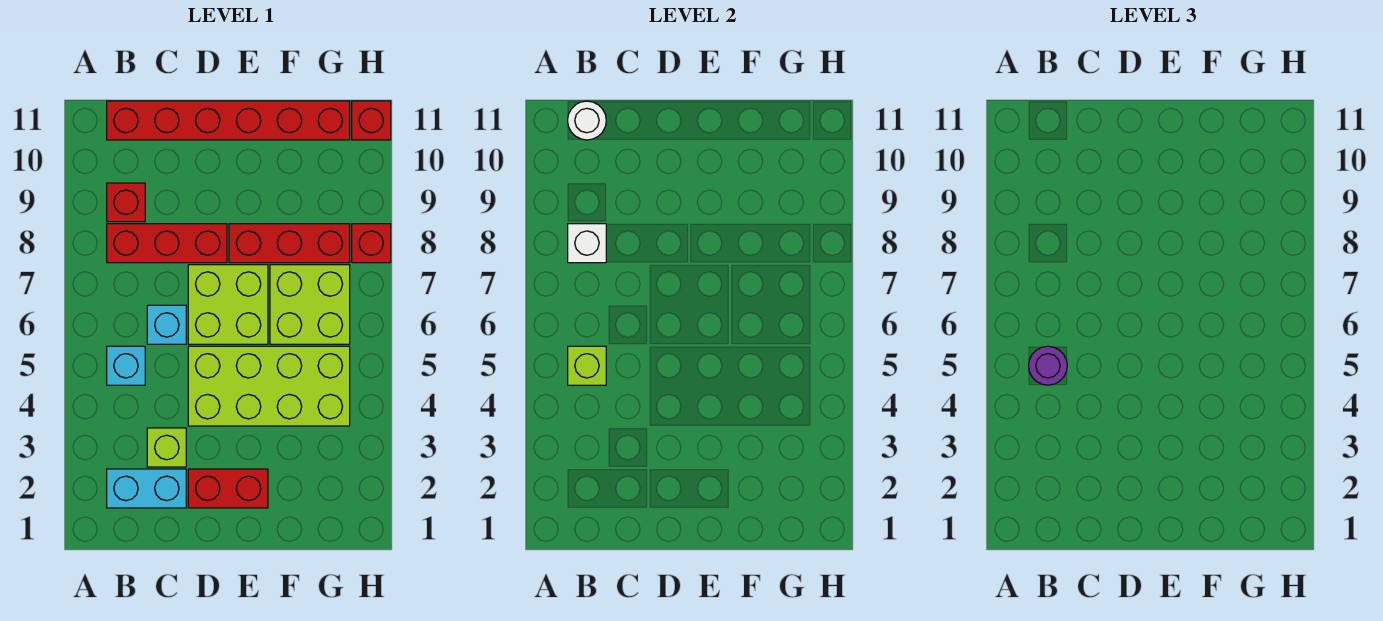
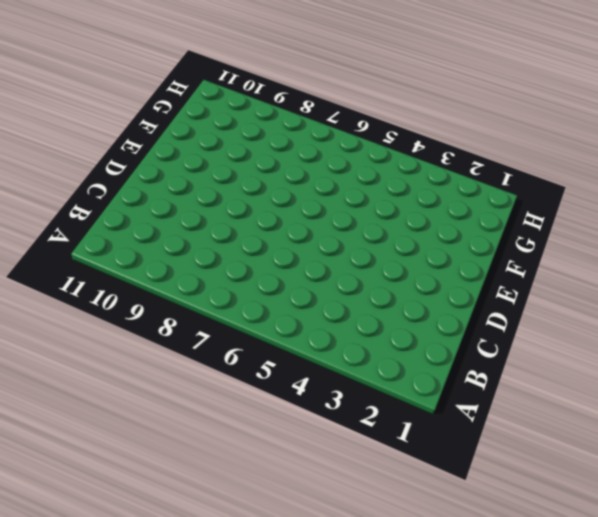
none -> cyan 1x2 brick [107,469,186,508]
none -> cyan 1x1 brick [107,346,145,385]
none -> red 1x3 brick [107,224,227,263]

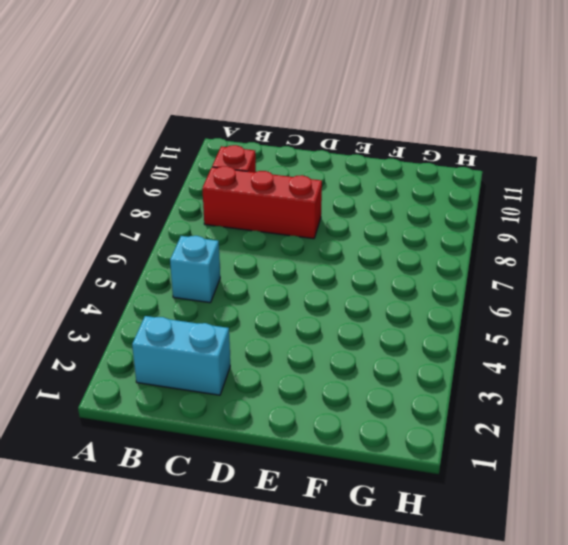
none -> red 1x6 brick [107,101,350,140]
none -> lime 1x1 brick [147,428,186,467]
none -> cyan 1x1 brick [147,305,186,344]

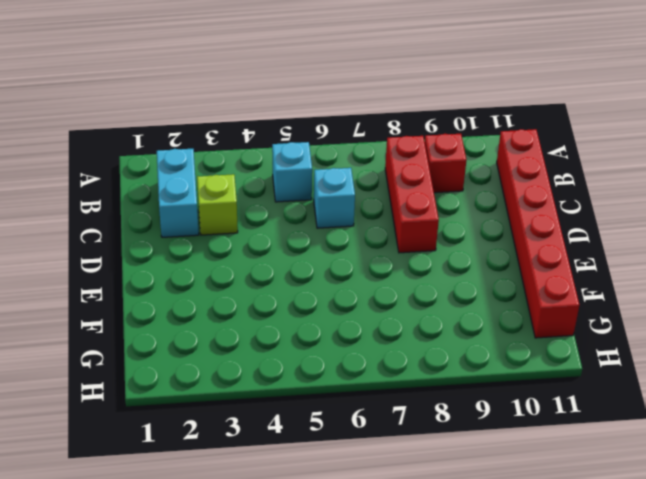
none -> red 1x2 brick [188,469,268,508]
none -> lime 2x4 brick [188,346,350,426]
none -> lime 2x2 brick [188,265,268,344]

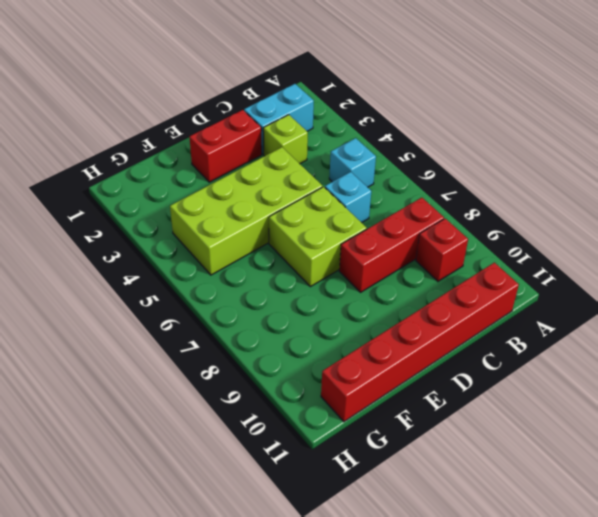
none -> red 1x3 brick [229,224,350,263]
none -> lime 2x2 brick [270,265,350,344]
none -> red 1x1 brick [352,224,391,263]

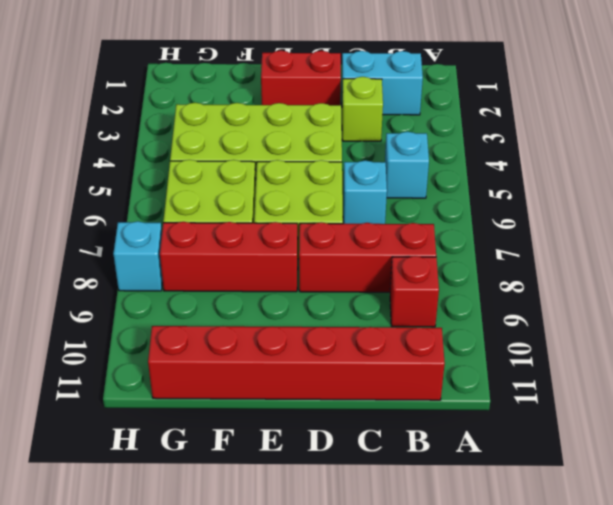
cyan 1x1 brick [113,221,163,291] -> red 1x1 brick [352,224,391,263]
none -> red 1x1 brick [352,101,391,140]
none -> lime 1x1 brick [568,346,606,385]
none -> white 1x1 brick [568,224,606,263]

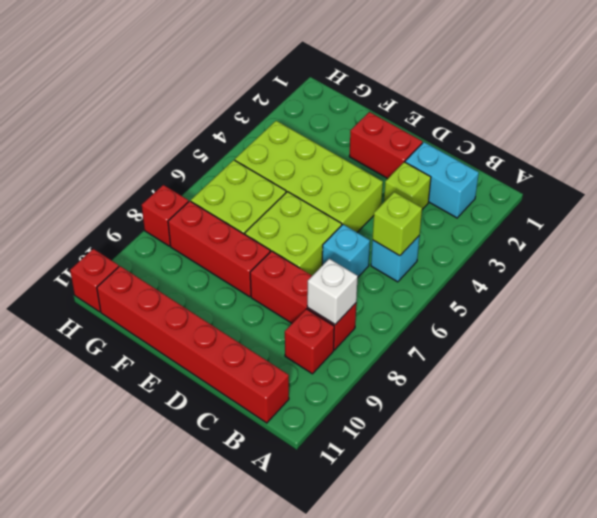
none -> white 1x1 round brick [568,101,606,140]
none -> purple 1x1 round brick [1029,346,1067,385]

